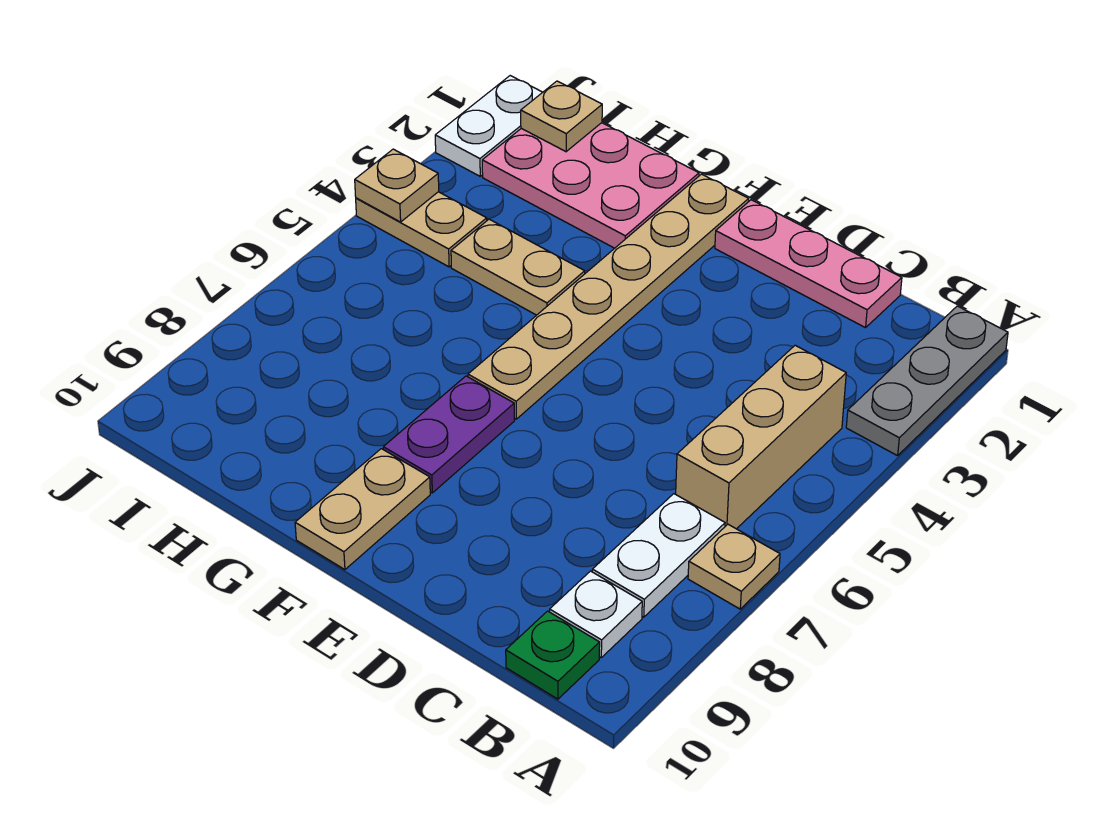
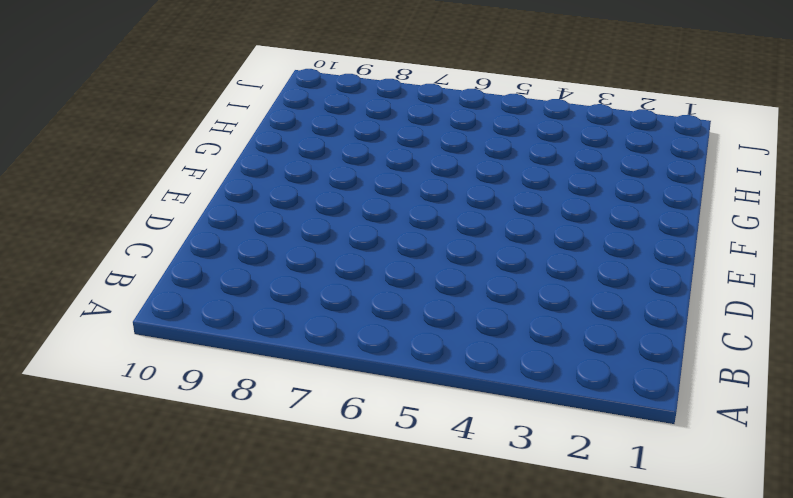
none -> grey 1x3 plate [846,306,1008,456]
none -> tan 1x1 plate [688,524,780,609]
none -> tan 1x3 brick [676,345,846,529]

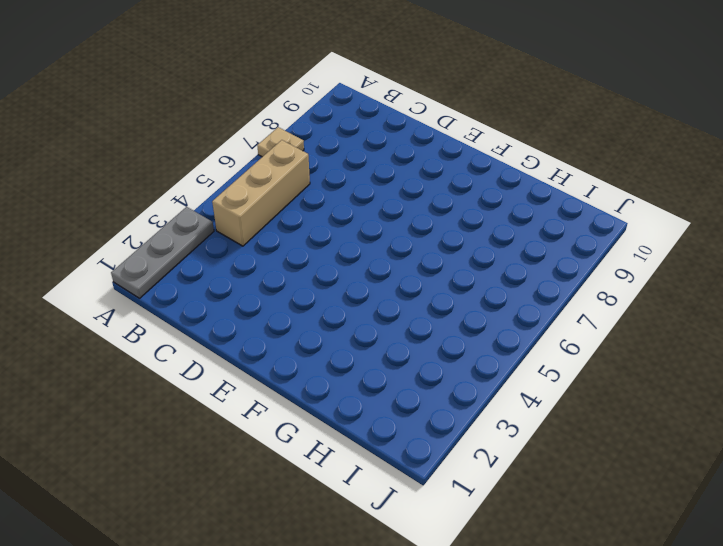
none -> white 1x2 plate [592,494,725,617]
none -> white 1x1 plate [550,571,642,658]
none -> green 1x1 plate [506,611,600,699]

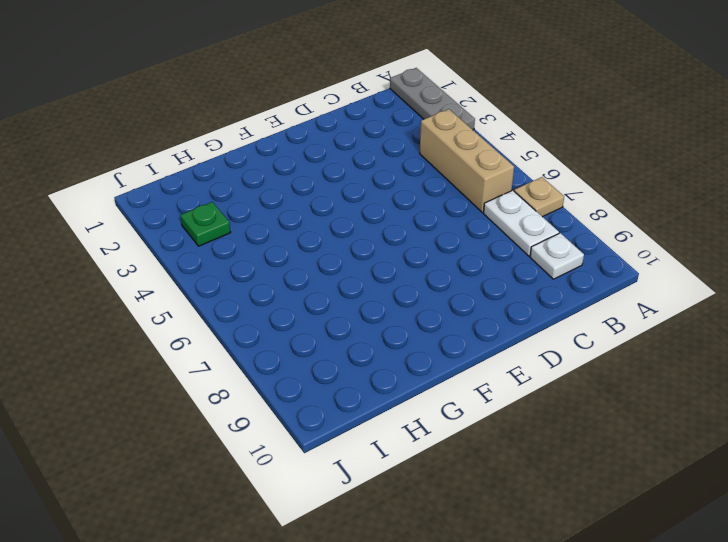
green 1x1 plate [180,202,231,246] -> green 1x1 plate moved to [506,611,600,699]
none -> pink 1x3 plate [715,200,902,328]
none -> tan 1x6 plate [468,174,749,419]
none -> purple 1x2 plate [383,376,514,493]

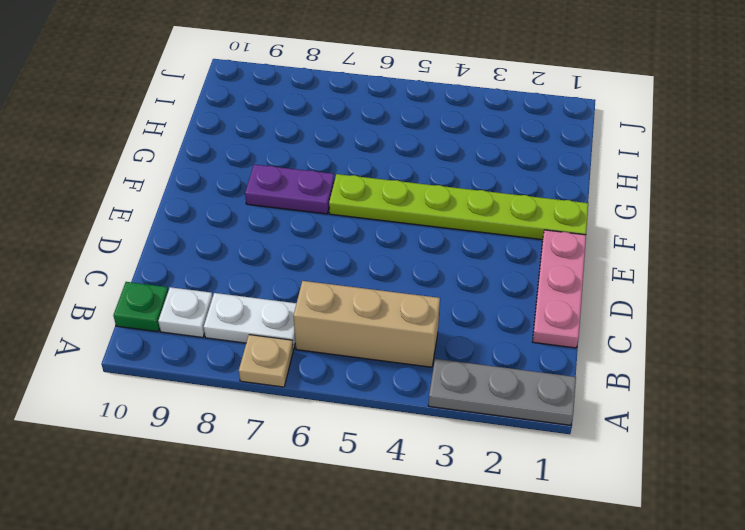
lime 1x6 plate [329,174,588,240] -> tan 1x6 plate [468,174,749,419]
none -> tan 1x2 plate [295,449,430,570]
none -> pink 2x3 plate [482,123,699,248]
none -> tan 1x2 plate [451,219,585,315]

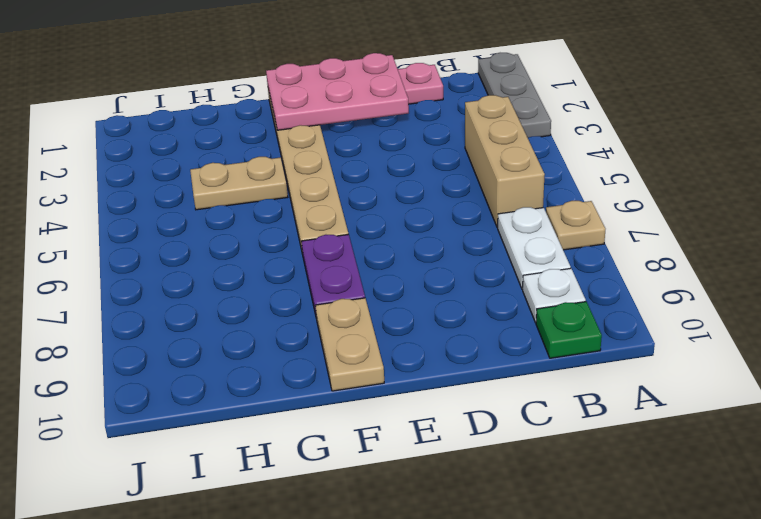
pink 2x3 plate [266,53,409,130] -> pink 2x3 plate moved to [482,123,699,248]
none -> tan 1x2 plate [356,192,487,267]
none -> white 1x2 plate [435,76,543,176]
none -> tan 1x1 plate [521,81,602,152]

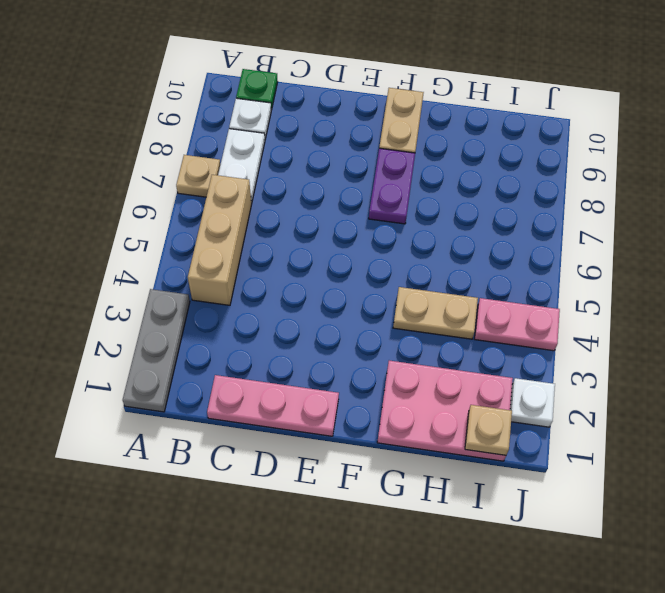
pink 1x2 plate [475,298,560,351] -> tan 1x2 plate [356,192,487,267]
white 1x1 plate [510,378,555,427] -> white 1x2 plate [435,76,543,176]
none -> tan 1x6 plate [468,174,749,419]
none -> tan 1x1 plate [355,149,439,222]

